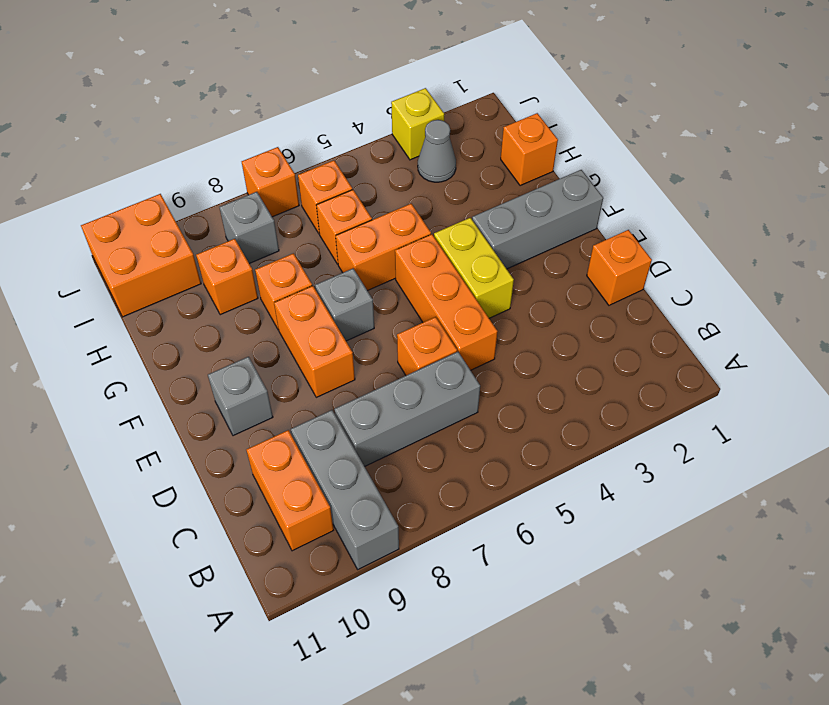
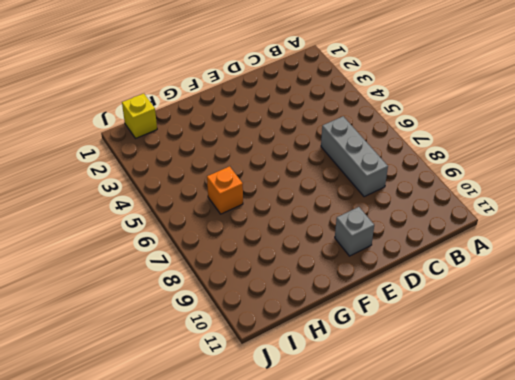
yellow 1x1 brick [122,94,157,138] -> yellow 1x1 brick moved to [391,88,444,160]
none -> grey 1x3 brick [291,410,399,569]
none -> orange 1x2 brick [247,430,334,551]
none -> orange 1x1 brick [587,230,652,305]

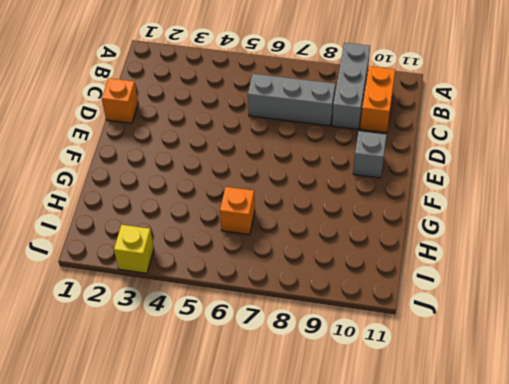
none -> orange 1x3 brick [395,234,498,370]
none -> orange 1x1 brick [397,317,457,375]
none -> yellow 1x2 brick [434,218,514,318]

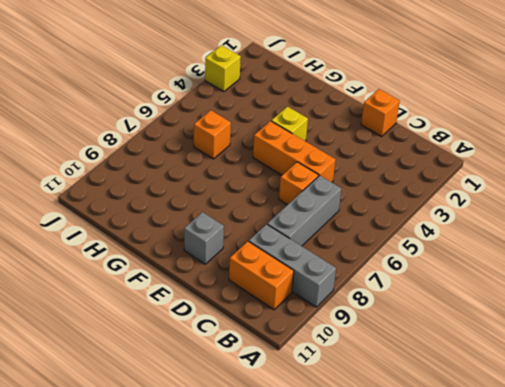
yellow 1x1 brick [271,107,308,141] -> yellow 1x2 brick [434,218,514,318]
none -> orange 1x2 brick [274,286,355,397]
none -> grey 1x3 brick [472,170,603,269]
none -> grey 1x1 brick [315,268,374,341]

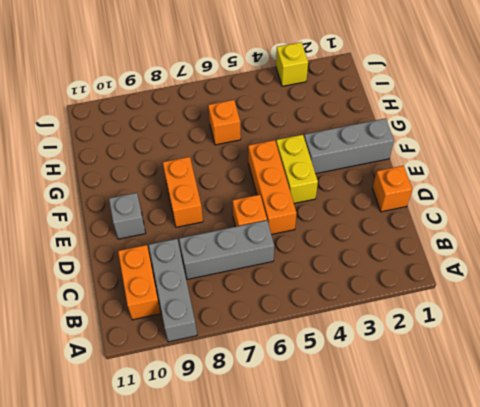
none -> grey 1x1 brick [315,268,374,341]
none -> orange 1x2 brick [336,204,431,291]
none -> orange 1x1 brick [255,253,312,330]

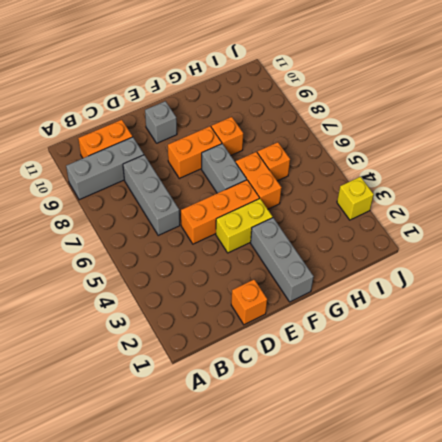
grey 1x2 brick [202,144,247,193] -> grey 1x1 brick [315,268,374,341]
none -> orange 1x1 brick [397,317,457,375]
none -> orange 1x1 brick [501,113,558,186]
none -> orange 1x1 brick [196,239,258,315]

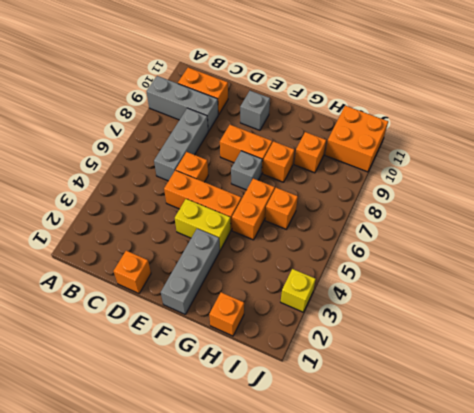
none -> grey 1x1 cone [418,120,456,182]
none -> orange 1x1 brick [298,160,352,234]
none -> grey 1x1 brick [220,192,279,264]

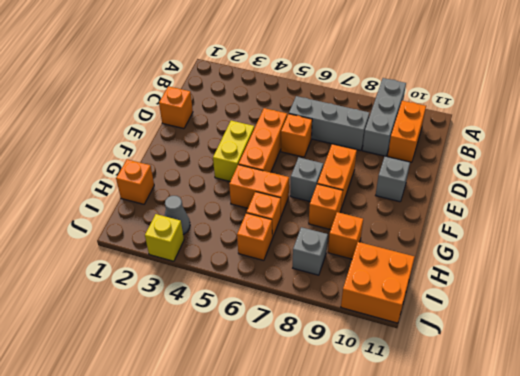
none -> grey 1x3 brick [472,170,603,269]
none -> orange 1x1 brick [242,147,299,217]

